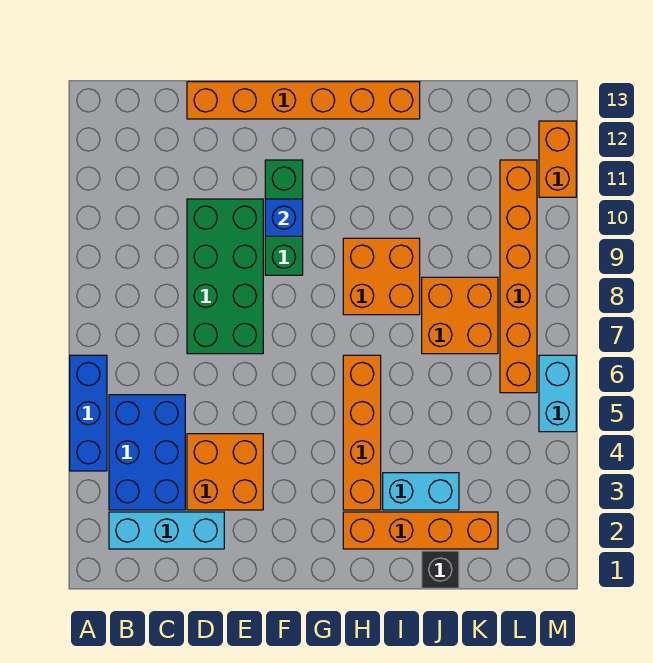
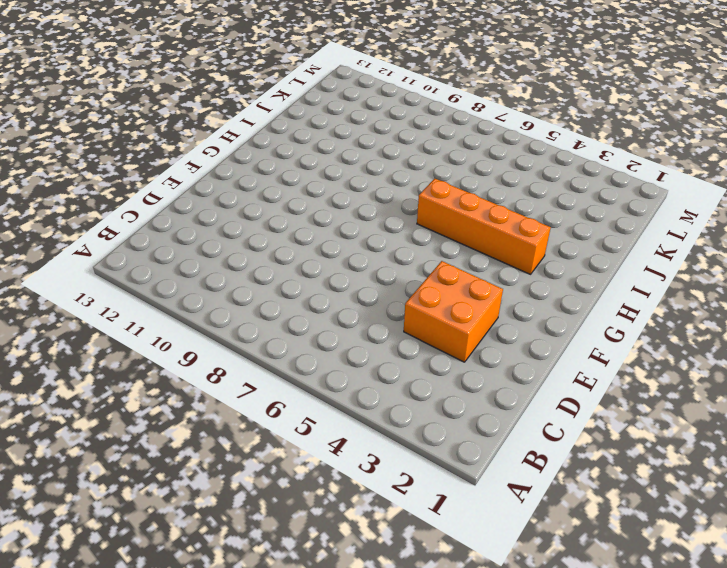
none -> blue 1x3 brick [70,355,107,471]
none -> cyan 1x3 brick [109,512,224,549]
none -> blue 2x3 brick [109,395,185,510]

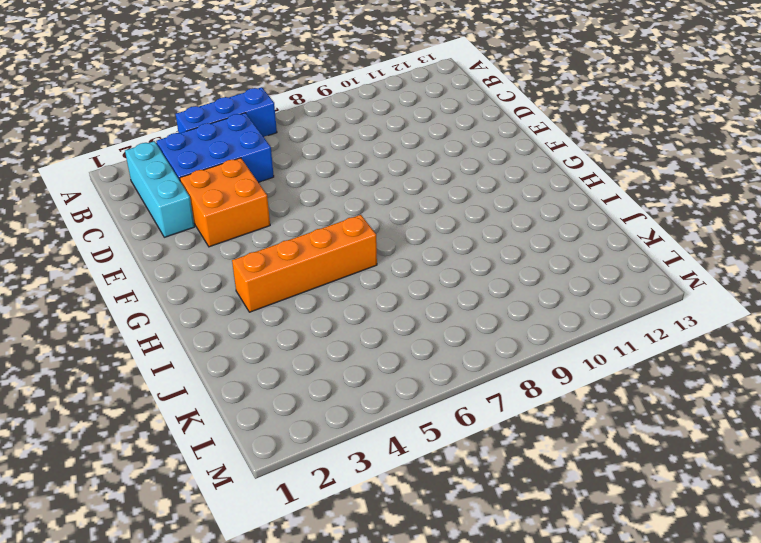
none -> green 2x4 brick [187,199,263,354]
none -> orange 1x6 brick [187,82,420,119]
none -> green 1x3 brick [265,160,303,275]

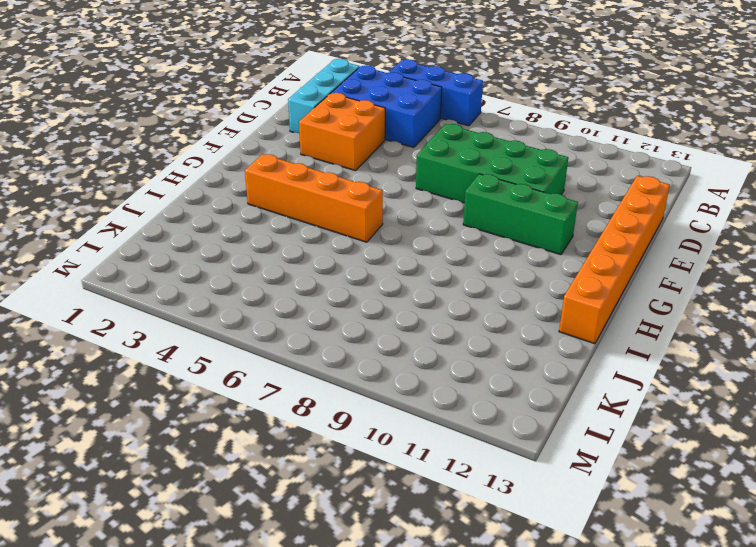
none -> orange 1x4 brick [343,512,498,549]
none -> orange 2x2 brick [343,238,420,315]
none -> cyan 1x2 brick [383,473,459,510]

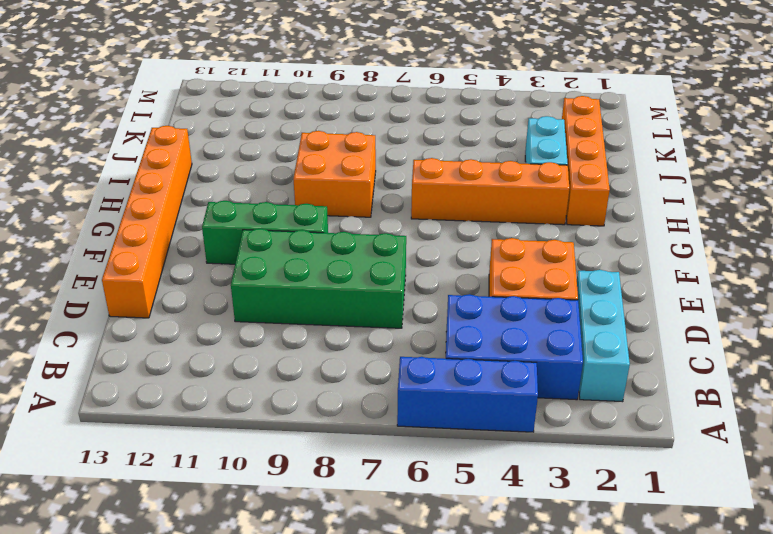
none -> black 1x1 brick [422,551,459,588]
none -> orange 2x2 brick [422,277,498,354]
none -> orange 1x6 brick [500,160,537,393]

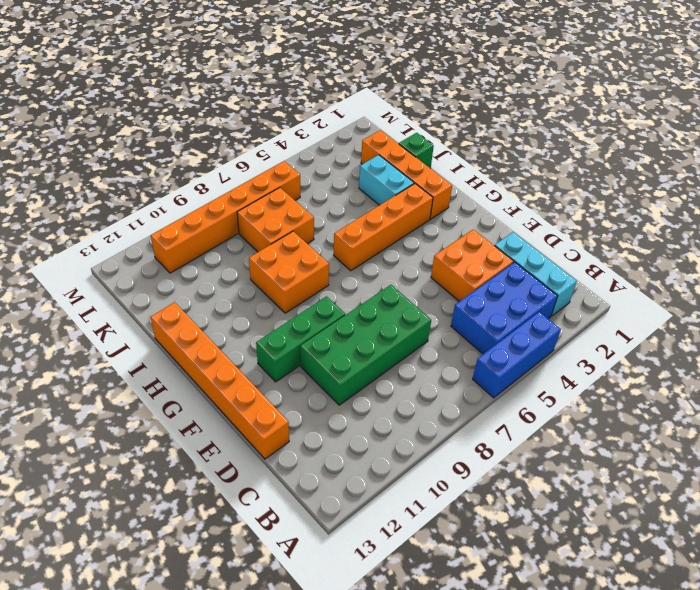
green 1x1 brick [399,133,434,168] -> black 1x1 brick [422,551,459,588]
none -> cyan 1x2 brick [539,355,576,432]
none -> orange 1x2 brick [539,121,576,197]
none -> blue 1x1 brick [265,199,303,236]

